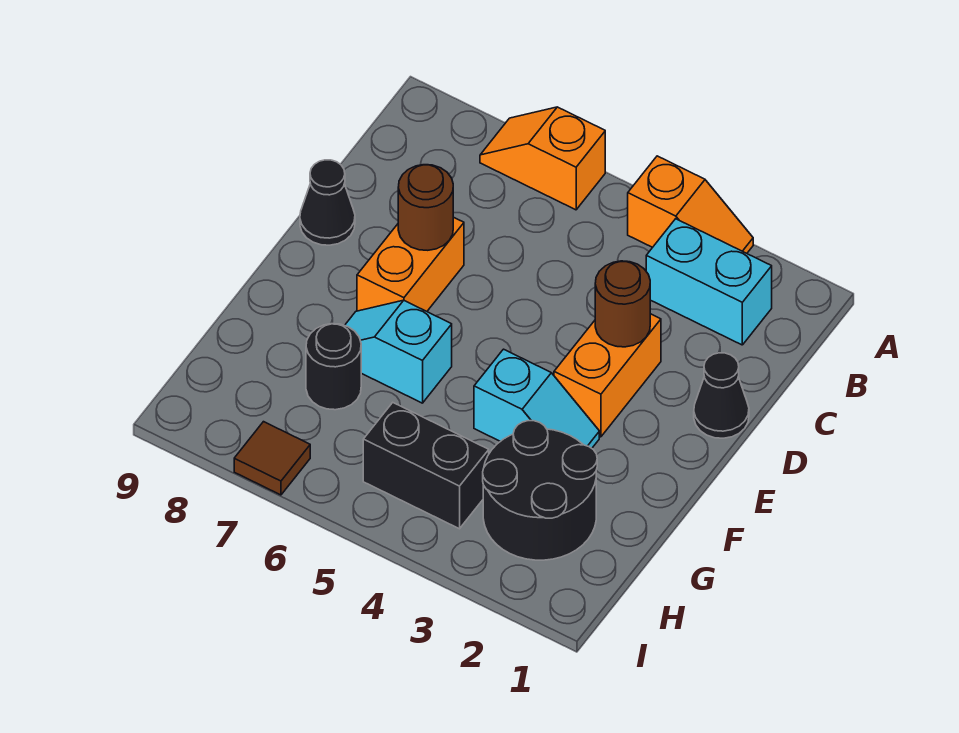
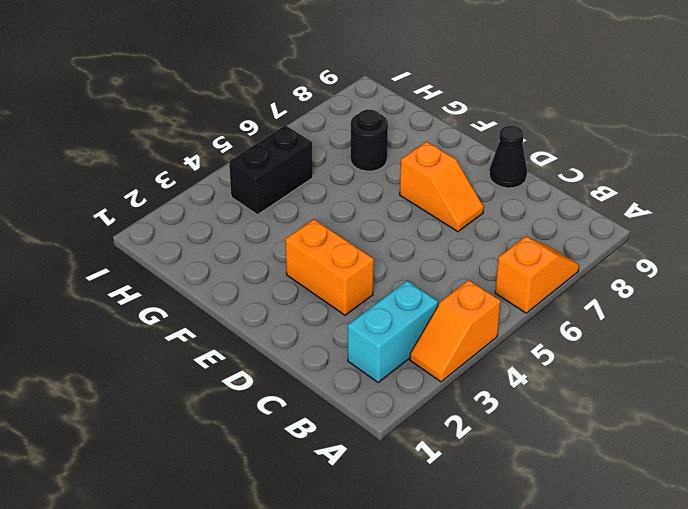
orange 1x2 slope [400,142,484,232] -> orange 1x2 brick [357,217,464,311]
none -> black 1x1 cone [694,353,749,438]
none -> cyan 1x2 slope [474,349,599,448]
none -> cyan 1x2 slope [345,300,452,403]

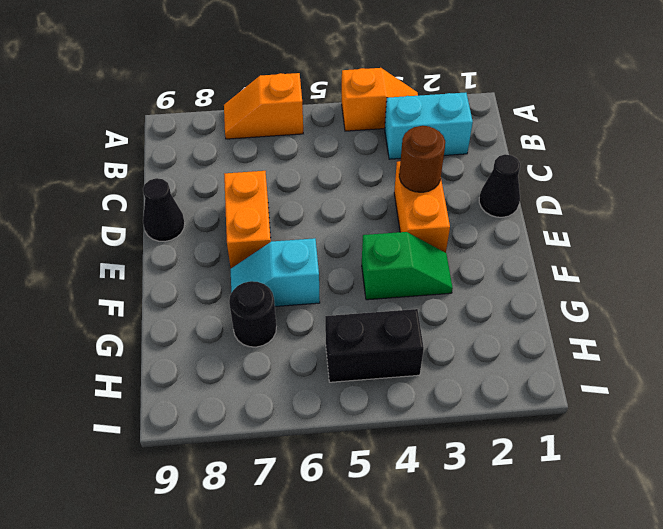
green 1x2 slope [362,232,453,300] -> cyan 1x2 slope [474,349,599,448]
none -> black 2x2 round brick [483,421,597,560]
none -> brown 1x1 tile [234,422,310,495]
none -> brown 1x1 round brick [398,165,453,250]

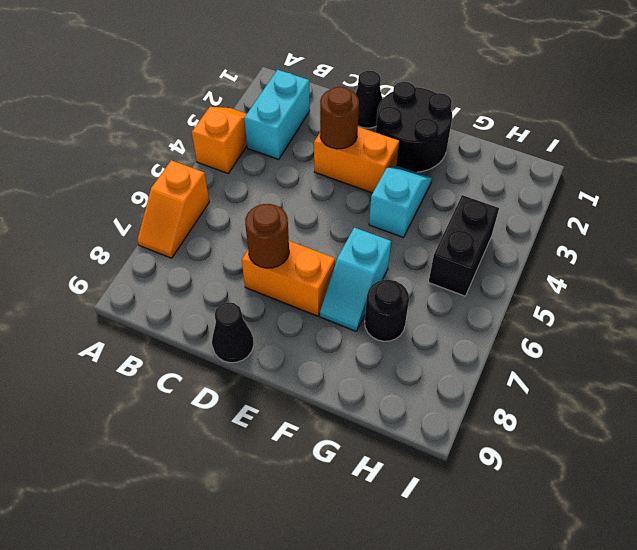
black 2x2 round brick [376,82,452,172] -> black 2x2 round brick moved to [483,421,597,560]
none -> brown 1x1 tile [234,422,310,495]

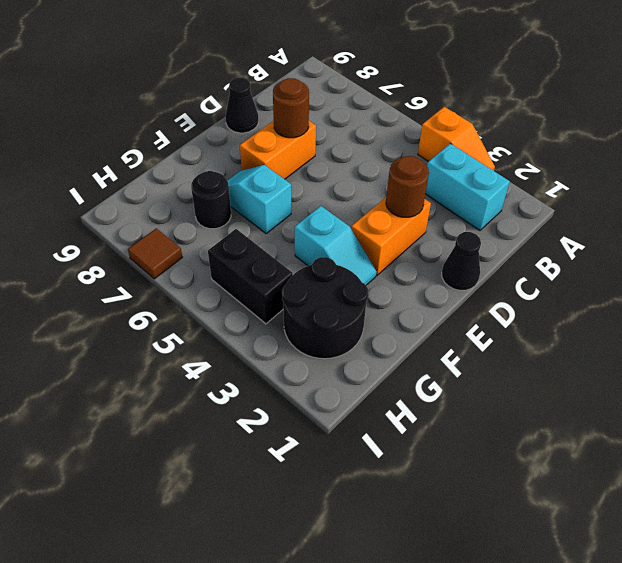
none -> orange 1x2 slope [480,107,605,210]

